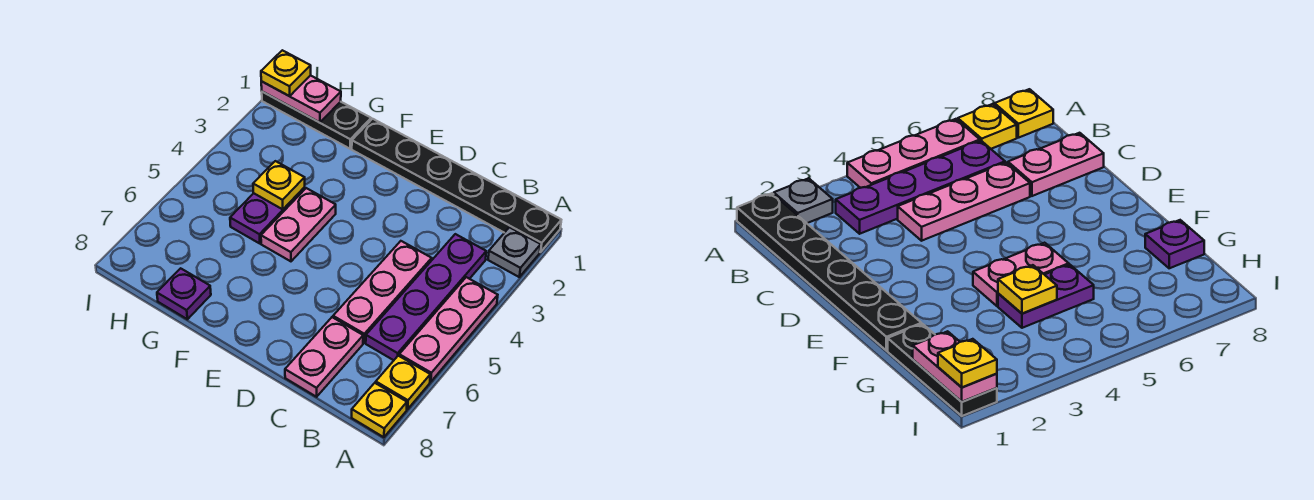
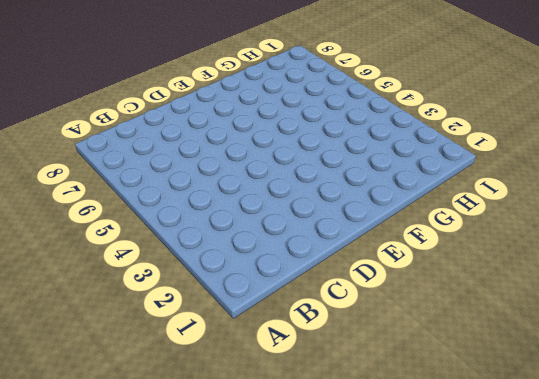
none -> black 1x6 plate [352,119,561,252]
none -> grey 1x1 plate [488,227,541,277]
none -> pink 1x3 plate [399,277,498,382]

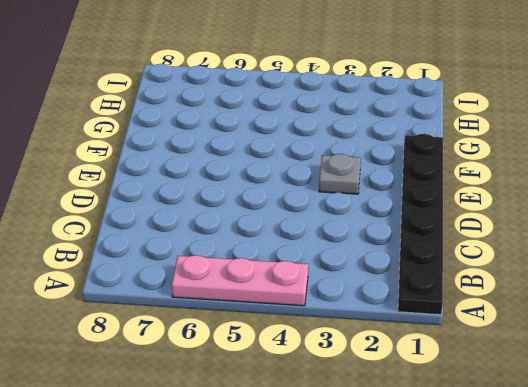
grey 1x1 plate [319,154,361,194] -> grey 1x1 plate moved to [488,227,541,277]
none -> yellow 1x1 plate [376,356,430,409]
none -> yellow 1x1 plate [352,383,407,437]
none -> purple 1x4 plate [366,234,486,360]

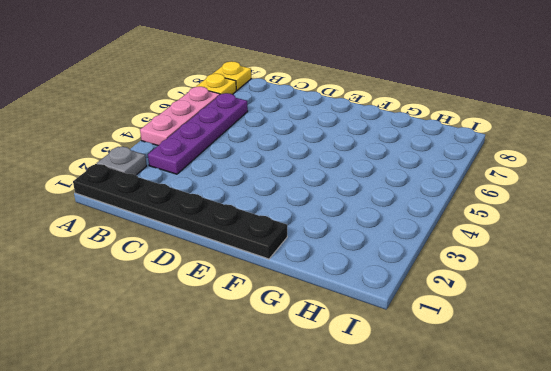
none -> pink 1x3 plate [333,241,432,343]
none -> pink 1x2 plate [285,317,363,397]
none -> pink 1x2 plate [261,188,336,261]

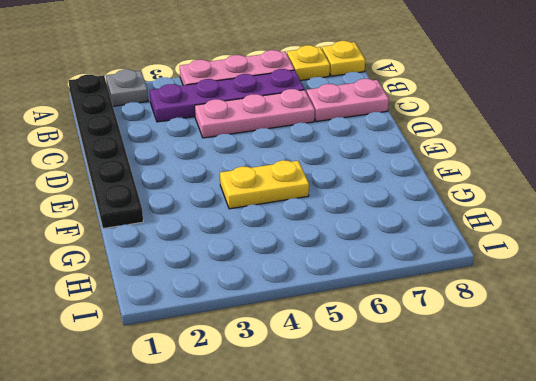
yellow 1x2 plate [220,160,309,209] -> pink 1x2 plate [261,188,336,261]
none -> black 1x3 plate [262,92,371,149]
none -> purple 1x2 plate [230,187,305,244]
none -> purple 1x1 plate [157,268,211,319]

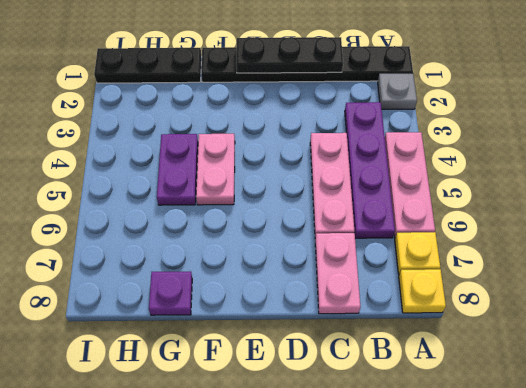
black 1x3 plate [236,37,343,73] -> none
none -> yellow 1x1 plate [253,161,305,209]
none -> pink 1x2 plate [261,75,341,123]
none -> yellow 1x1 plate [261,50,311,96]

